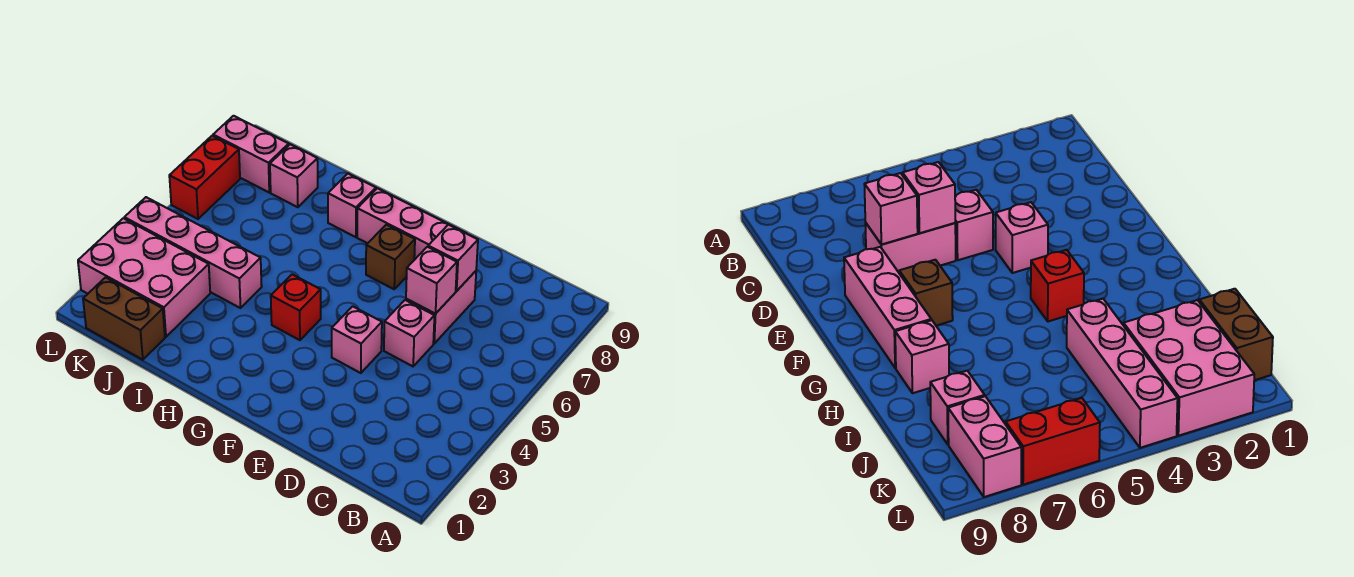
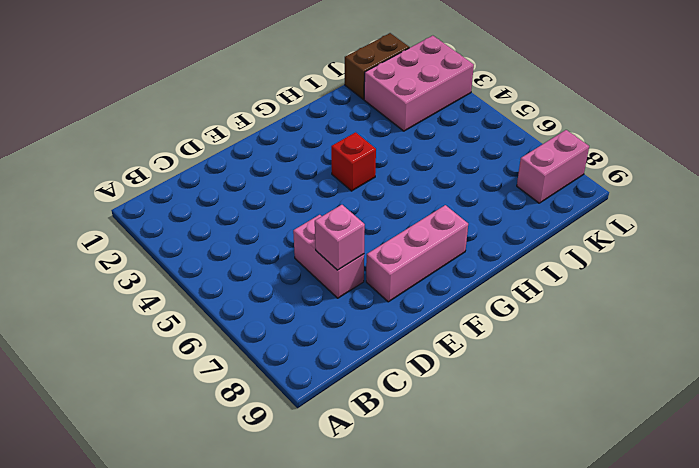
none -> pink 1x1 brick [384,300,434,366]
none -> pink 1x1 brick [332,306,382,373]
none -> brown 1x1 brick [366,225,415,289]

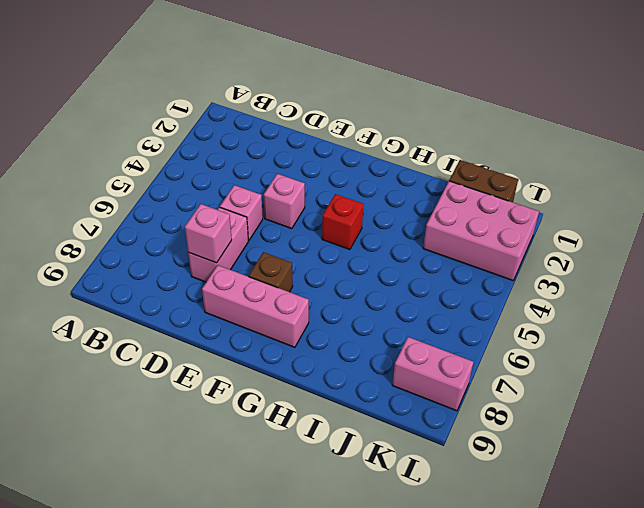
none -> pink 1x1 brick [328,174,376,237]
none -> pink 1x4 brick [124,197,262,308]
none -> pink 1x1 brick [270,144,318,207]

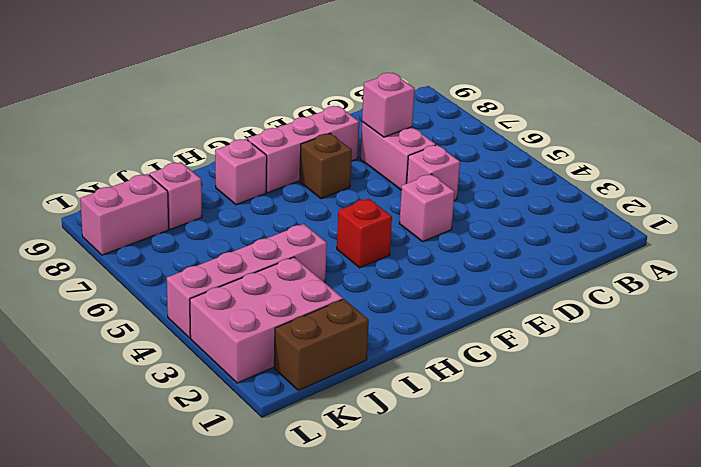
none -> red 1x2 brick [169,136,240,219]
none -> pink 1x1 brick [406,247,457,314]

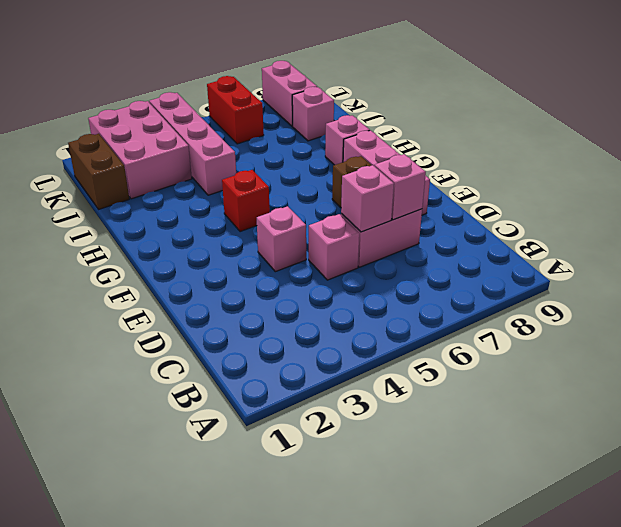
red 1x2 brick [207,76,264,144] -> red 1x2 brick turned to [169,136,240,219]

